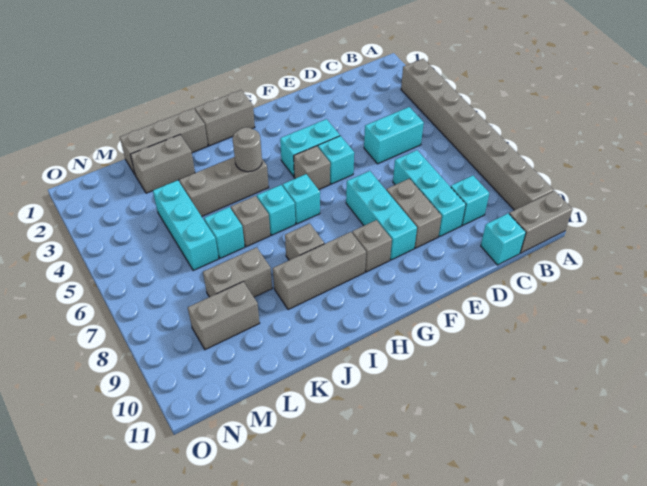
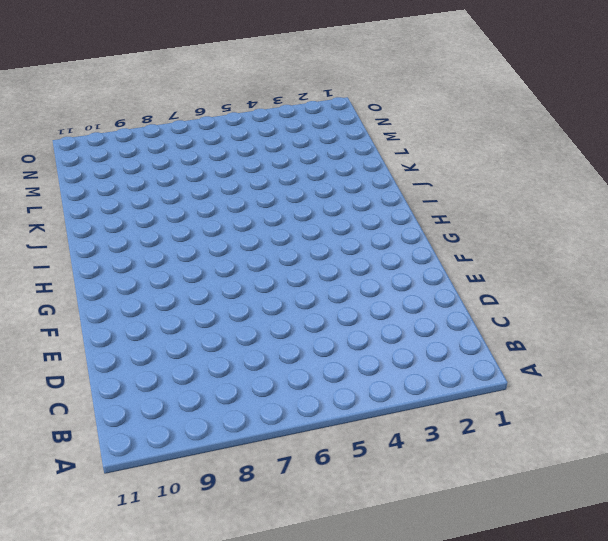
none -> grey 1x8 brick [401,59,554,210]
none -> grey 1x2 brick [509,191,573,253]
none -> cyan 1x2 brick [364,107,424,164]

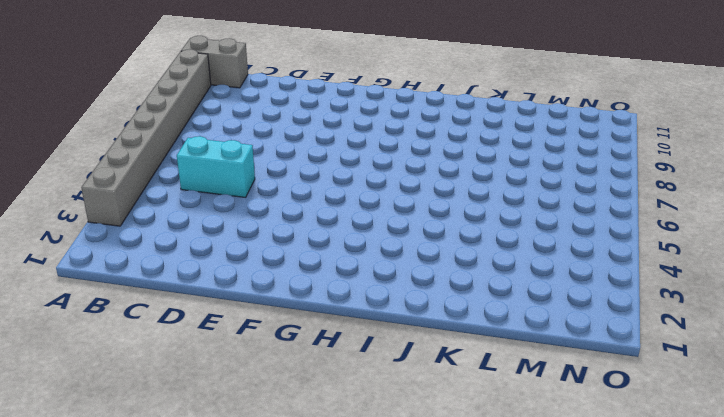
none -> cyan 1x1 brick [451,176,489,225]
none -> cyan 1x1 brick [481,213,526,265]
none -> cyan 1x3 brick [393,150,466,237]

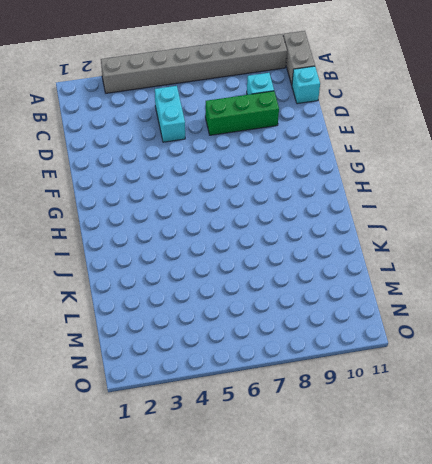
green 1x3 brick [205,91,279,135] -> cyan 1x3 brick [393,150,466,237]
none -> grey 1x2 brick [386,179,442,248]
none -> cyan 1x2 brick [280,119,340,176]
none -> cyan 1x1 brick [318,136,354,184]

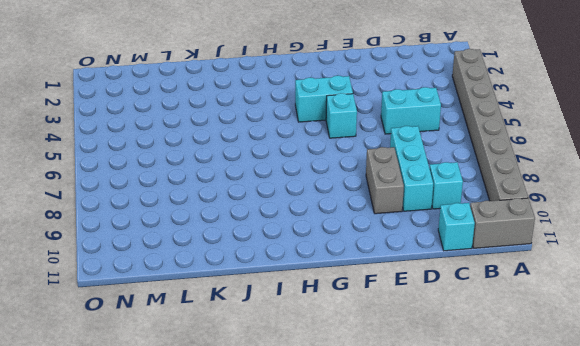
none -> cyan 1x3 brick [346,171,417,260]
none -> grey 1x1 brick [294,146,330,190]
none -> grey 1x1 brick [352,220,392,272]

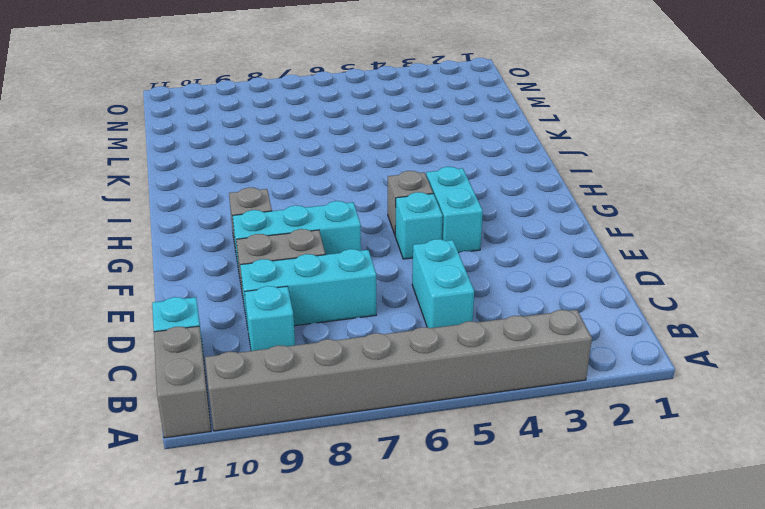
none -> grey 1x2 brick [195,90,255,146]
none -> cyan 1x1 brick [282,174,320,224]
none -> grey 1x3 brick [273,232,366,310]

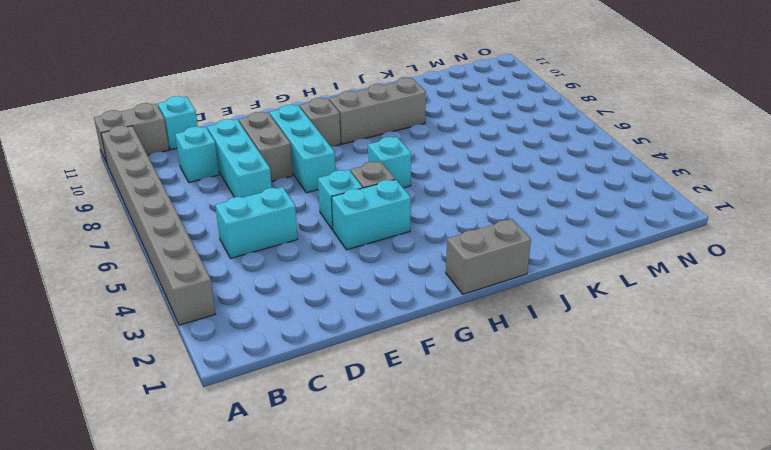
none -> grey 1x3 brick [179,157,269,216]
none -> cyan 1x1 brick [257,185,295,235]
none -> grey 1x1 brick [285,224,324,260]

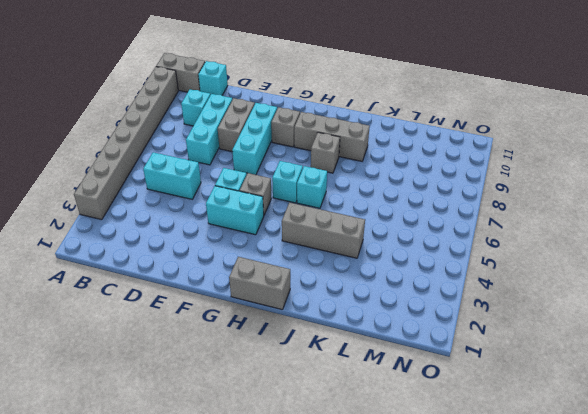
none -> grey 1x3 brick [120,108,208,174]
none -> grey 1x1 brick [231,196,270,247]
none -> grey 1x2 brick [130,135,195,193]

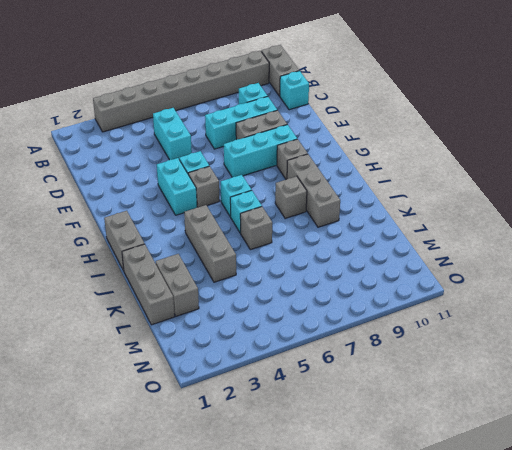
none -> cyan 1x1 brick [204,207,245,258]
none -> grey 1x2 brick [203,247,272,297]
none -> cyan 1x3 brick [153,180,219,271]

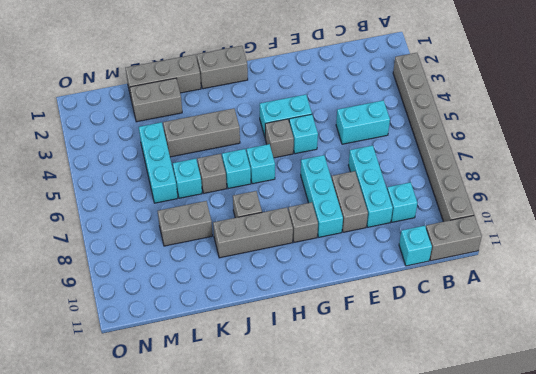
none -> grey 1x2 brick [188,282,260,350]
none -> grey 1x1 round brick [233,127,262,172]

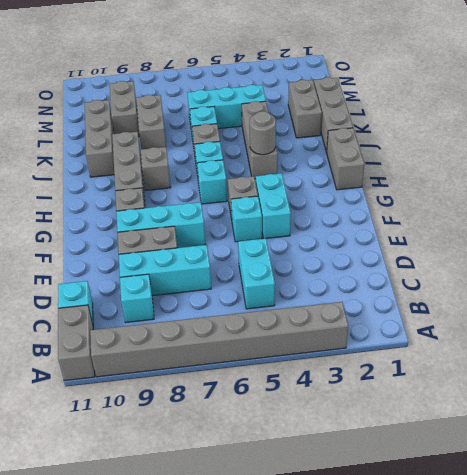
grey 1x3 brick [85,100,114,177] -> none

